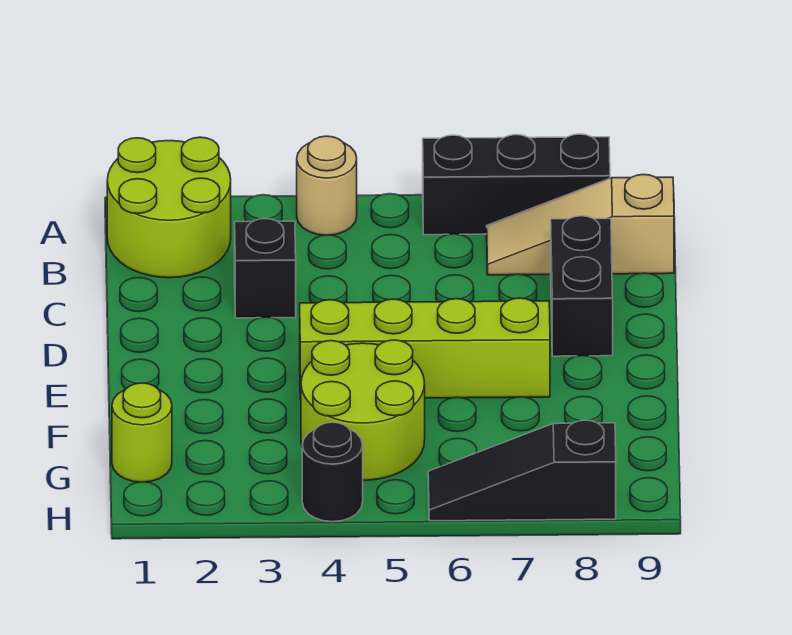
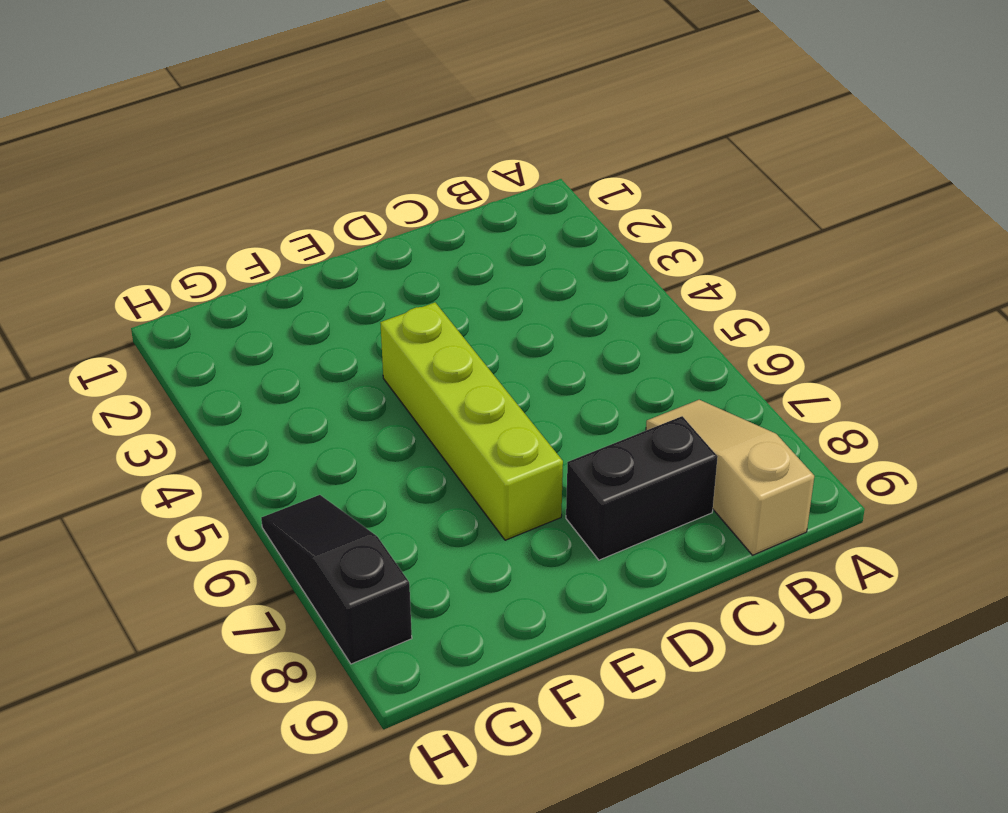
none -> lime 2x2 round brick [107,137,231,278]
none -> tan 1x1 round brick [297,136,357,235]

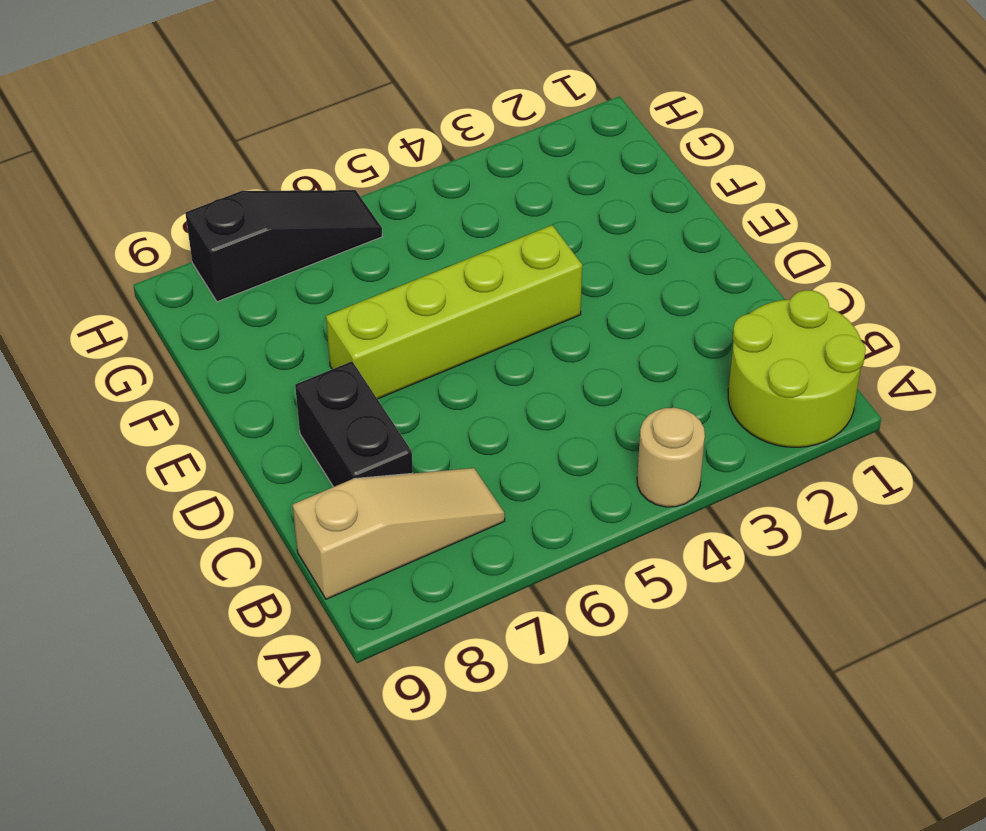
none -> black 1x3 brick [423,134,610,235]
none -> black 1x1 brick [235,219,296,318]

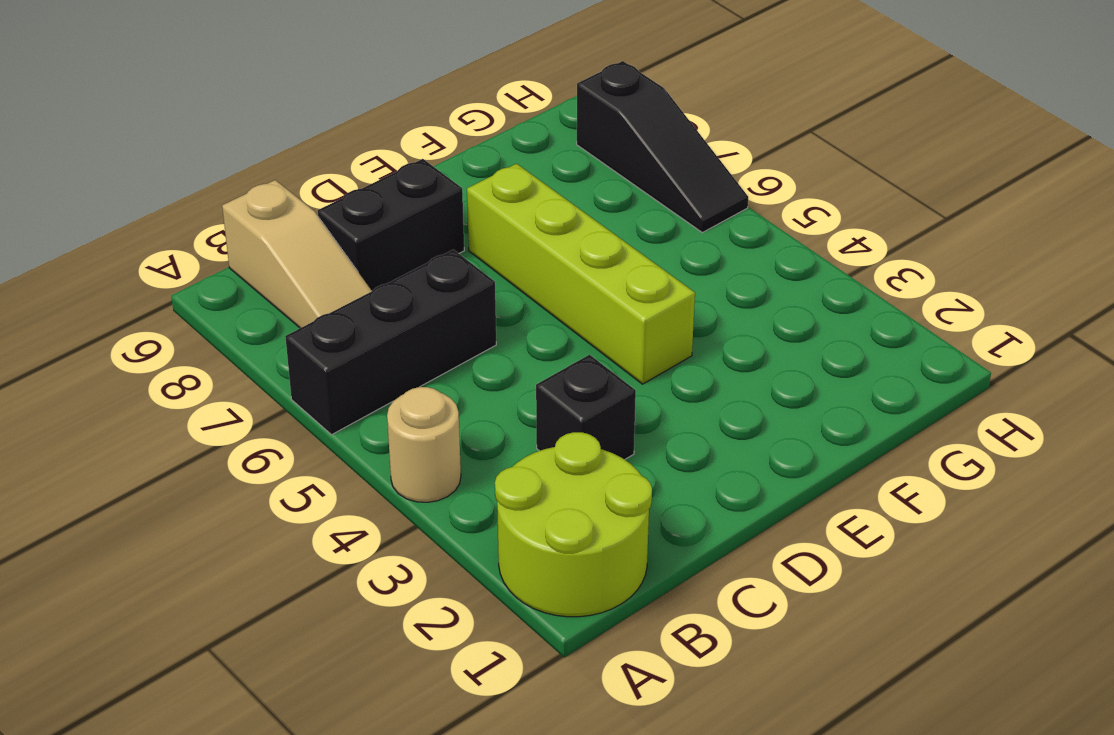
black 1x3 brick [285,250,496,435] -> black 1x3 brick turned to [423,134,610,235]
none -> lime 2x2 round brick [301,340,425,480]
none -> lime 1x1 round brick [112,383,172,482]

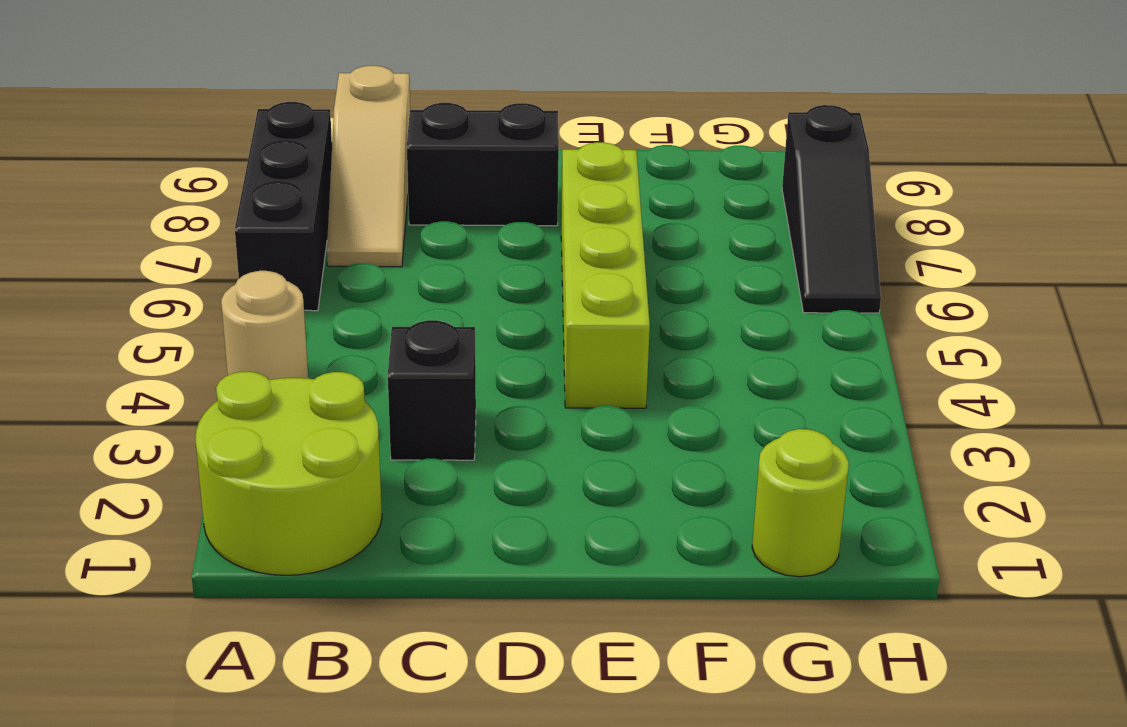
none -> lime 2x2 round brick [301,340,425,480]
none -> black 1x1 round brick [302,422,363,522]

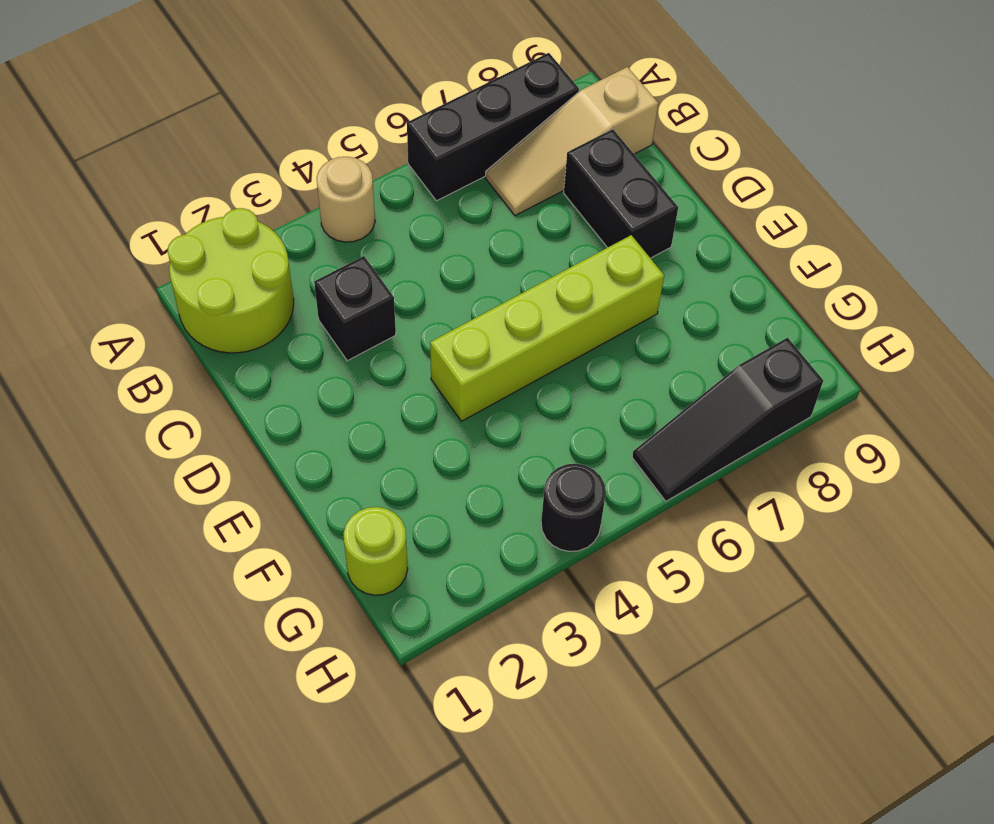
none -> lime 2x2 round brick [301,340,425,480]

